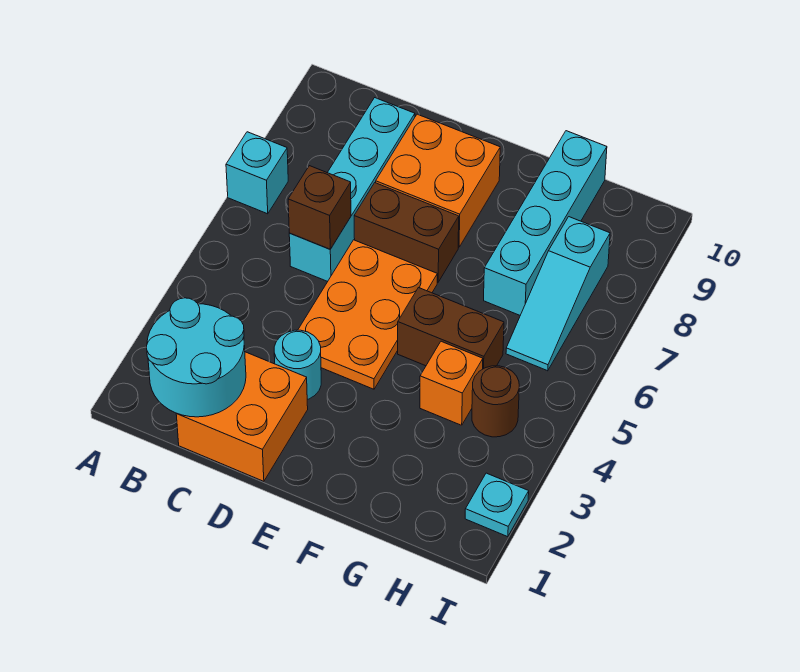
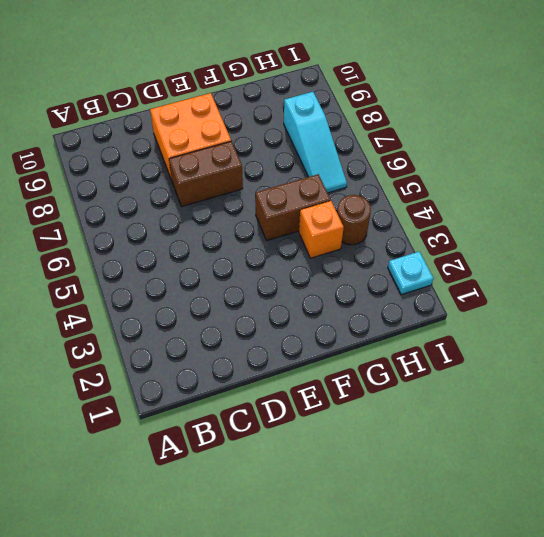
none -> cyan 1x1 brick [226,132,288,214]
none -> orange 2x2 brick [176,352,308,481]
none -> cyan 1x4 brick [289,98,415,282]

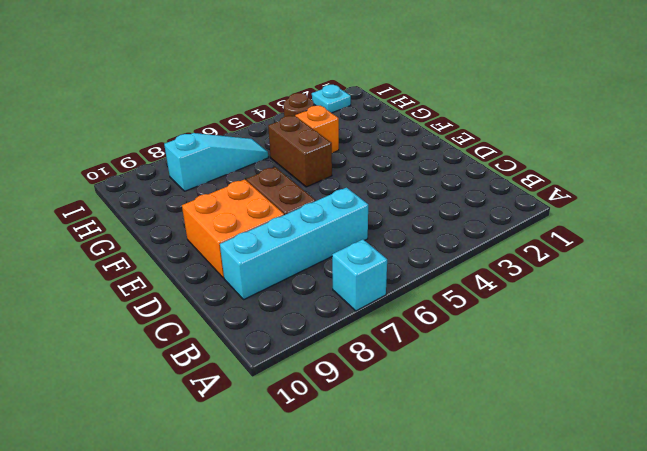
none -> orange 2x2 brick [176,352,308,481]
none -> cyan 1x1 round brick [274,330,321,400]
none -> orange 2x3 plate [298,240,437,389]

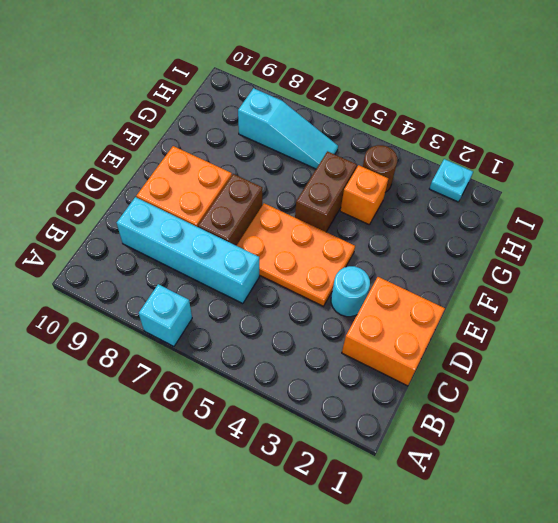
none -> cyan 1x4 brick [484,131,607,315]
none -> cyan 2x2 round brick [147,298,246,417]
none -> brown 1x1 brick [288,166,351,249]

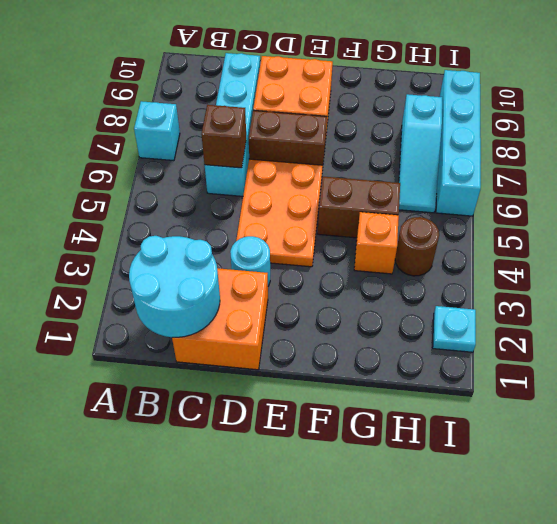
cyan 1x4 brick [436,70,481,216] -> cyan 1x4 brick moved to [484,131,607,315]

